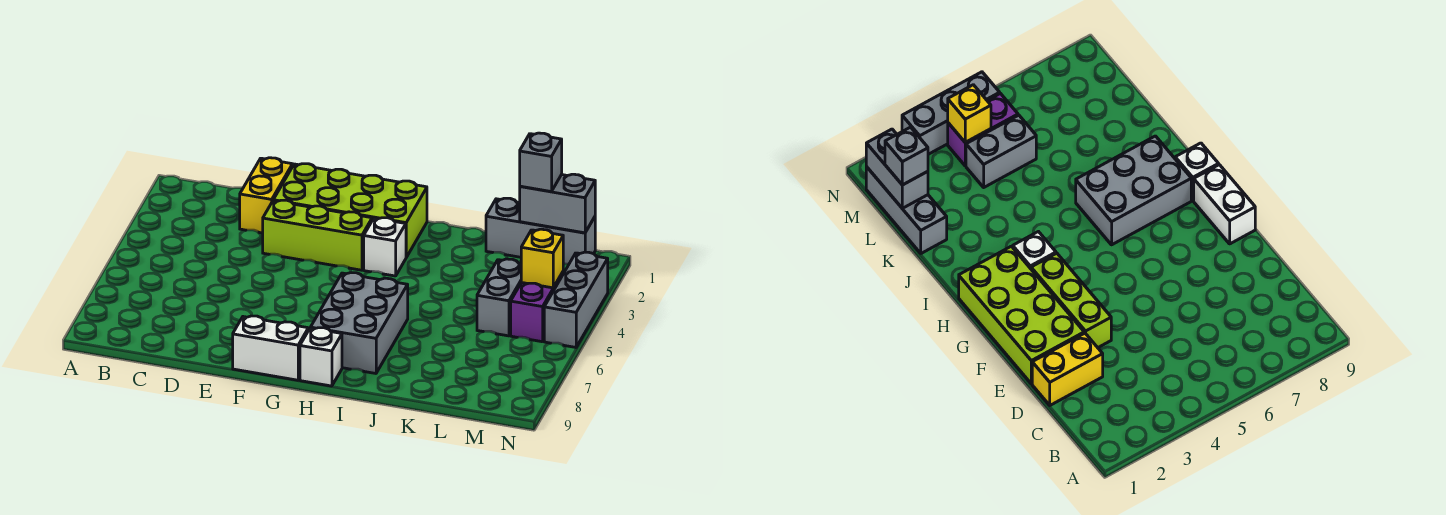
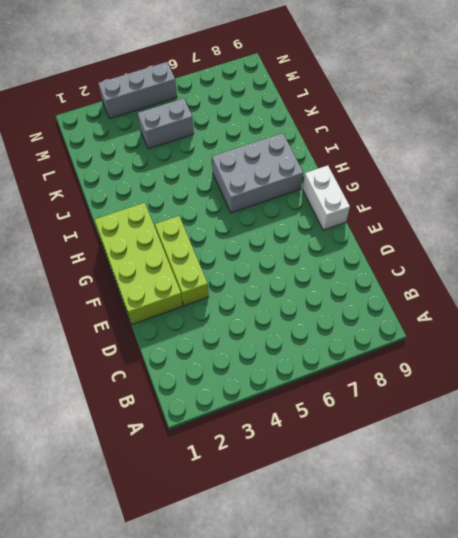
none -> yellow 1x2 brick [240,158,293,233]
none -> white 1x1 brick [364,218,406,276]
none -> white 1x1 brick [300,328,342,386]

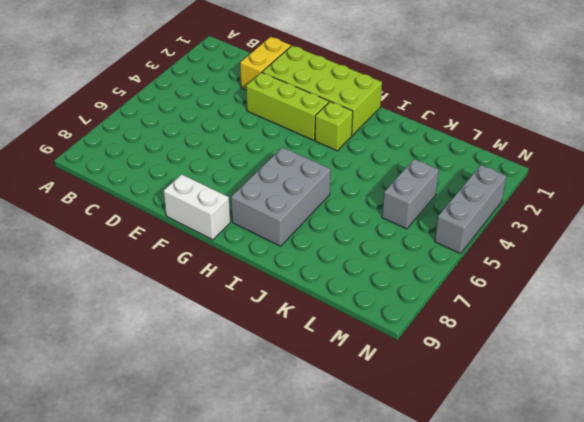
lime 1x1 brick [315,101,353,151] -> white 1x1 brick [364,218,406,276]
none -> white 1x1 brick [300,328,342,386]
none -> grey 1x3 brick [486,198,595,264]
none -> purple 1x2 brick [511,272,563,342]

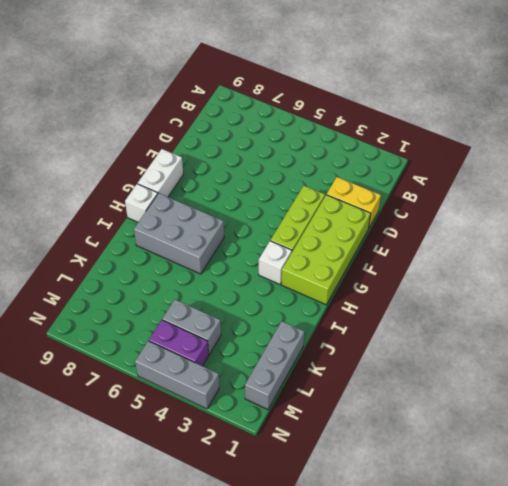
none -> grey 1x2 brick [520,174,595,233]
none -> yellow 1x1 brick [521,229,563,288]
none -> grey 1x1 brick [520,133,562,192]

